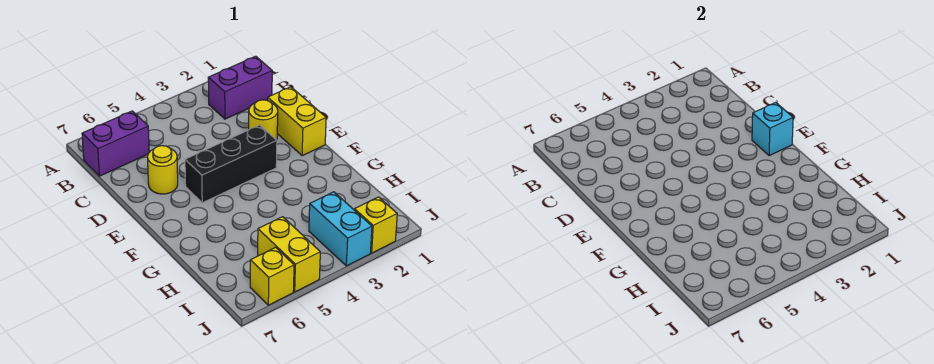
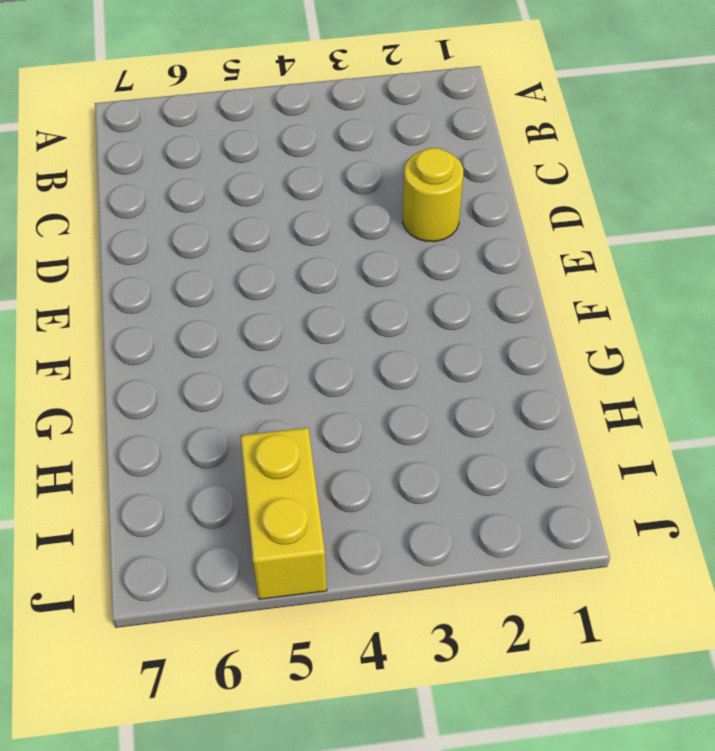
none -> purple 1x2 brick [208,56,272,119]
none -> purple 1x2 brick [82,111,149,176]

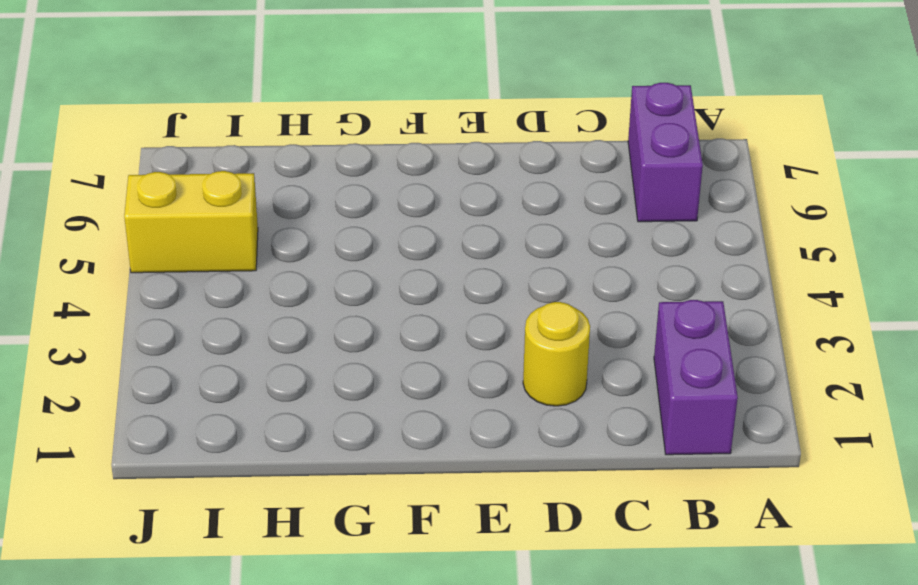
none -> yellow 1x2 brick [268,87,326,156]
none -> yellow 1x1 round brick [148,146,178,194]

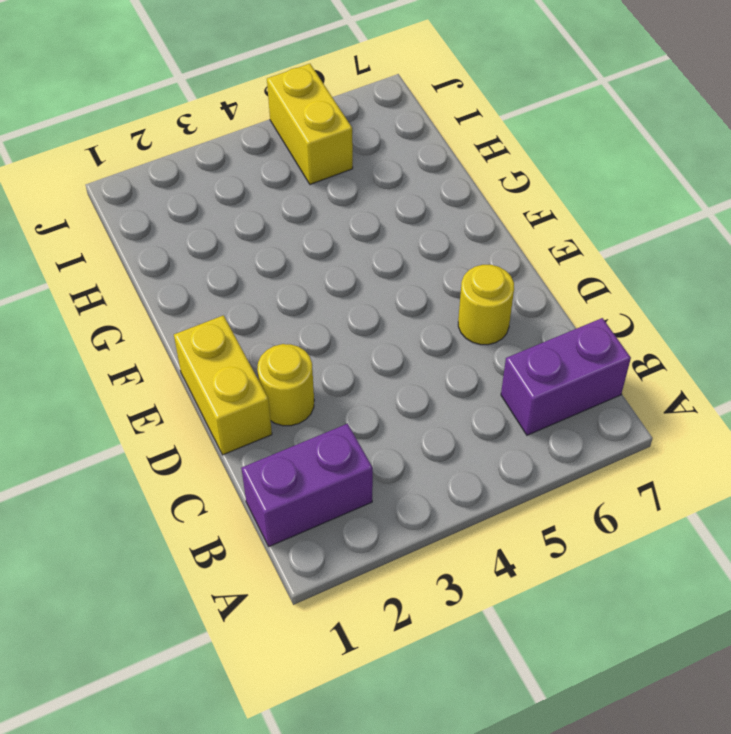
none -> black 1x3 brick [185,125,277,203]
none -> cyan 1x2 brick [309,192,372,266]

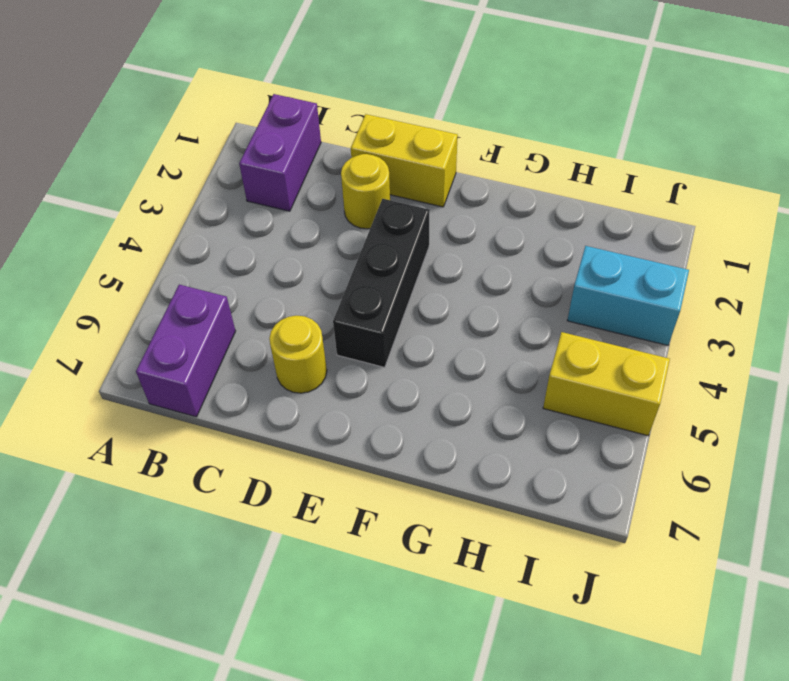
none -> yellow 1x1 brick [354,197,397,253]
none -> yellow 1x1 brick [250,247,294,305]

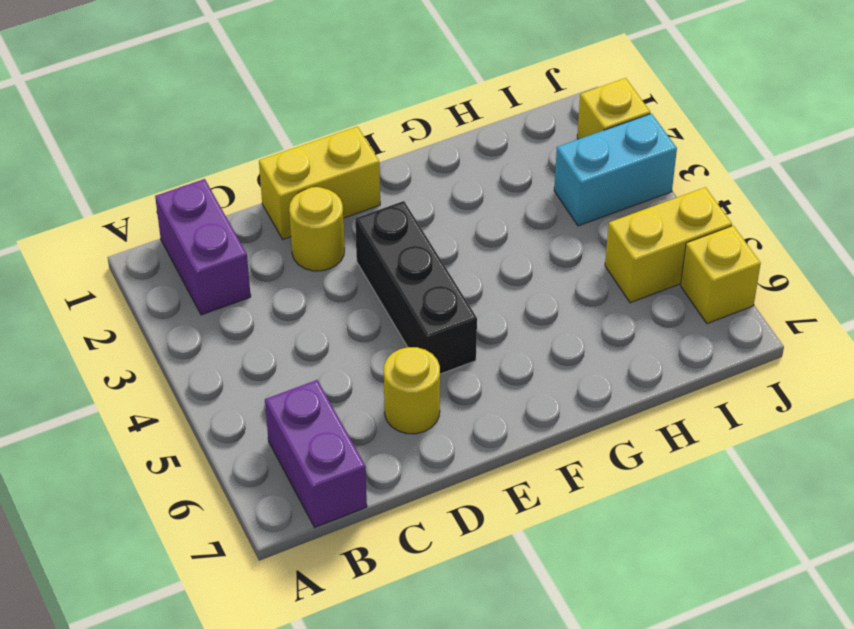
none -> cyan 1x1 brick [752,102,793,156]

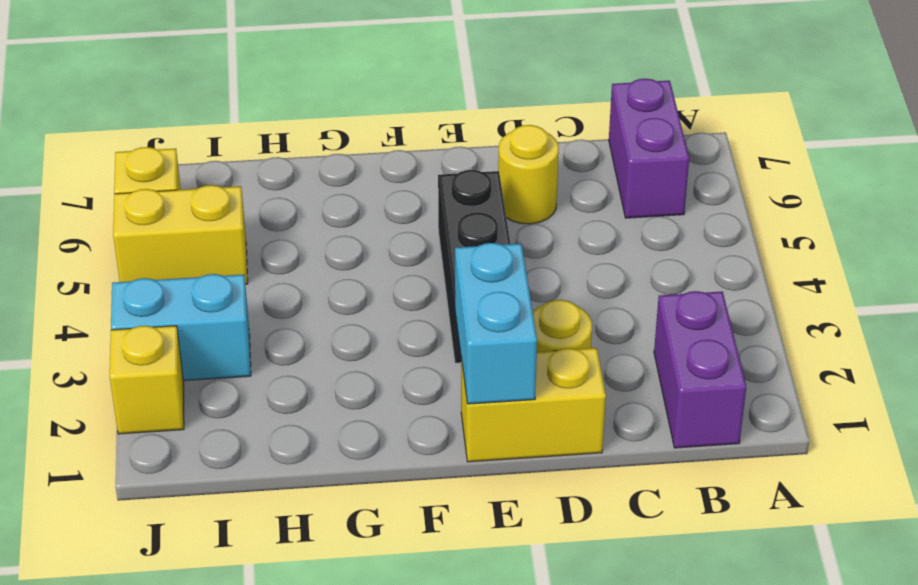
cyan 1x2 brick [455,243,537,404] -> cyan 1x1 brick [752,102,793,156]

